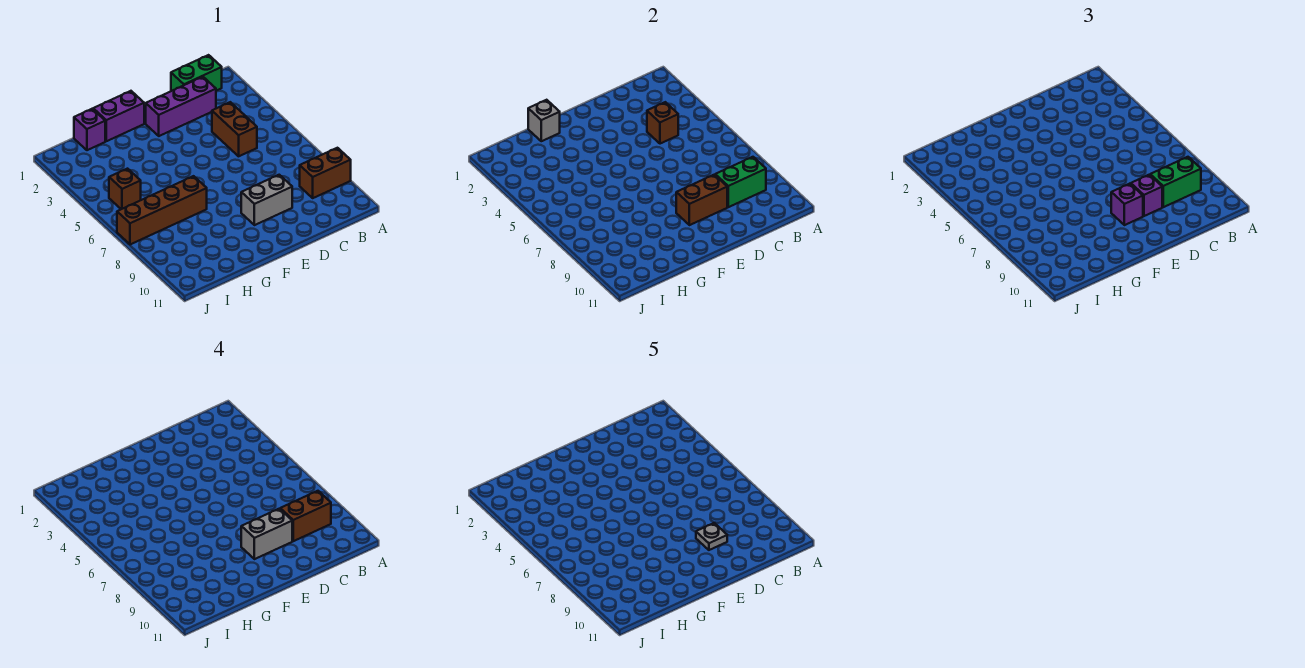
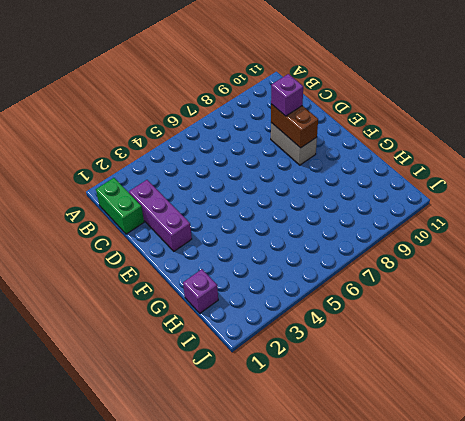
none -> brown 1x2 brick [300,148,351,198]
none -> brown 1x2 brick [212,102,257,156]
none -> purple 1x2 brick [93,91,145,141]

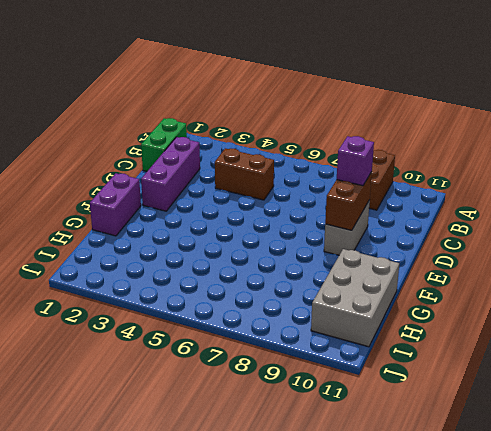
grey 2x3 brick [311,249,399,347] -> none
none -> brown 1x4 brick [117,176,207,245]
none -> purple 1x1 brick [74,109,105,150]
none -> brown 1x1 brick [109,169,141,209]

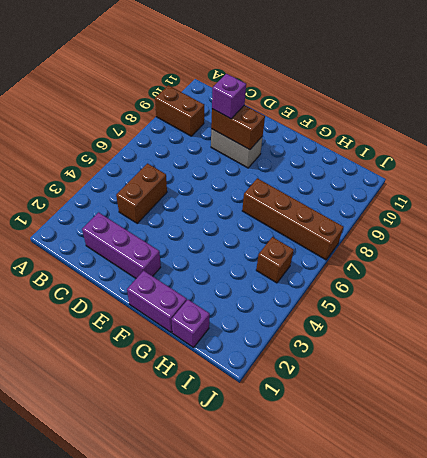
none -> green 1x2 brick [171,55,222,91]
none -> green 1x2 brick [715,157,766,207]
none -> brown 1x1 brick [647,102,678,144]

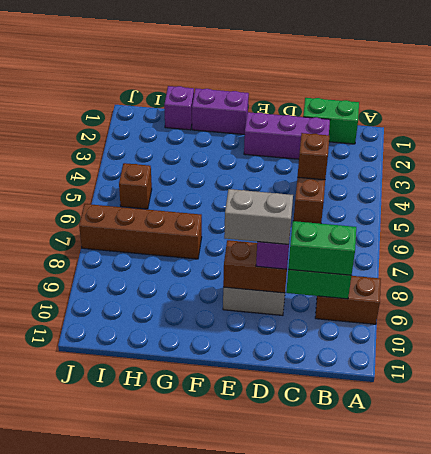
none -> grey 1x1 brick [528,100,560,141]
none -> purple 1x1 brick [1111,184,1143,225]
none -> brown 1x2 brick [280,491,331,541]

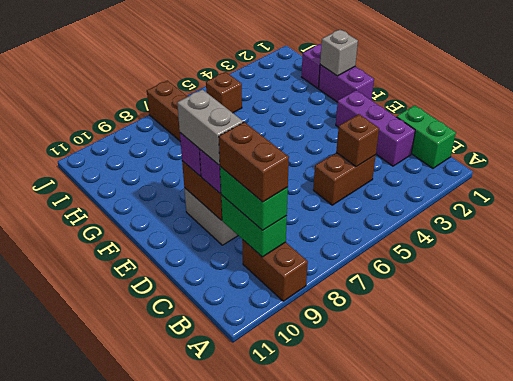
none -> grey 1x1 plate [696,523,727,550]

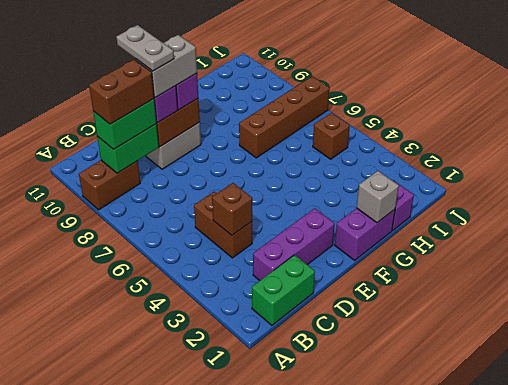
grey 1x2 plate [116,25,174,71] -> grey 1x1 plate [696,523,727,550]

